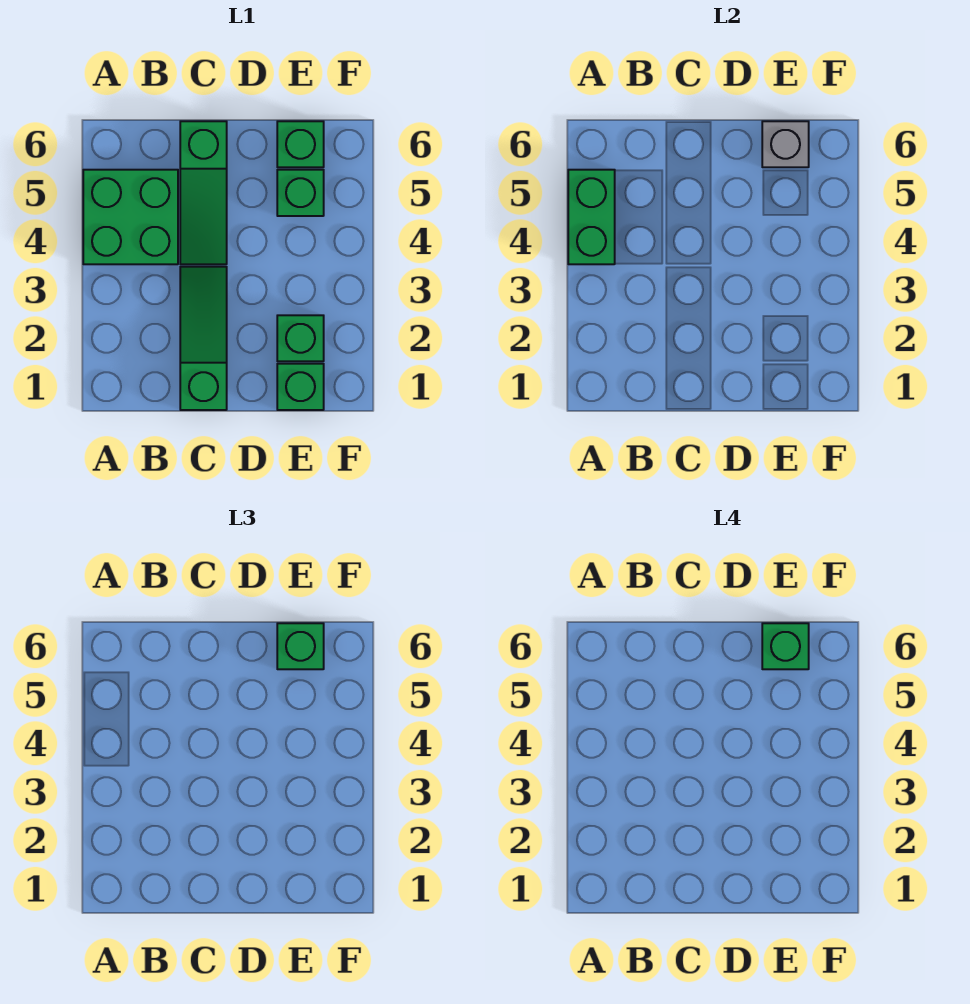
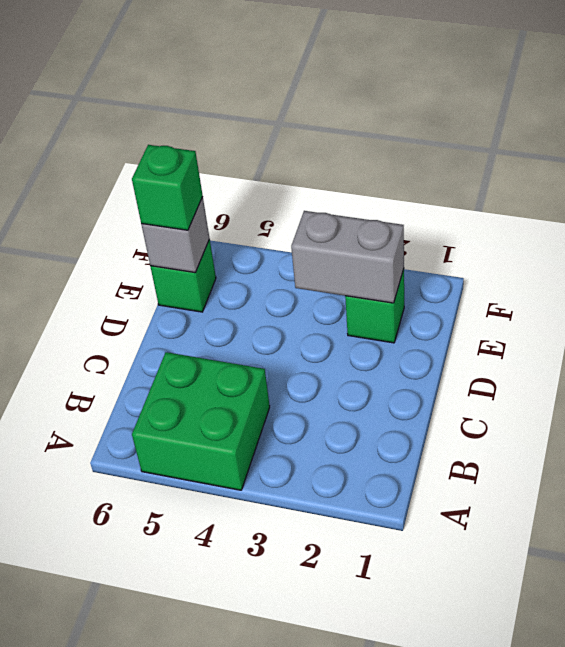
grey 1x2 brick [291,211,404,303] -> none
none -> green 1x3 slope [180,267,227,410]
none -> green 1x3 slope [180,121,227,264]

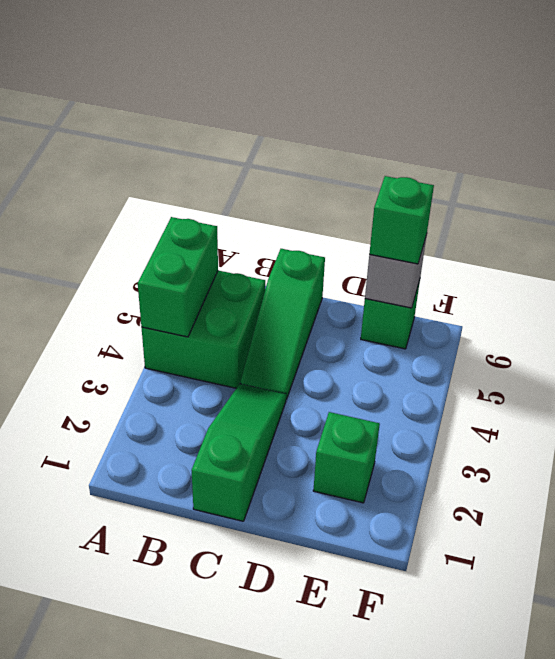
none -> green 1x1 brick [277,364,324,410]
none -> green 1x1 brick [277,170,324,216]

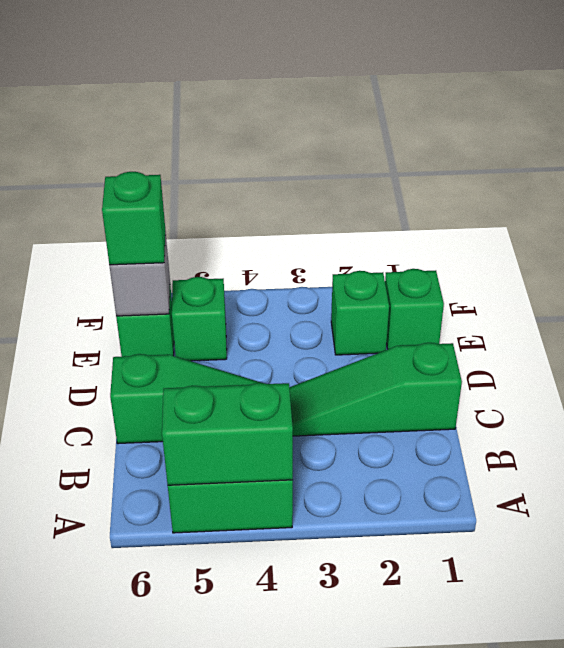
none -> green 1x1 brick [762,623,809,669]

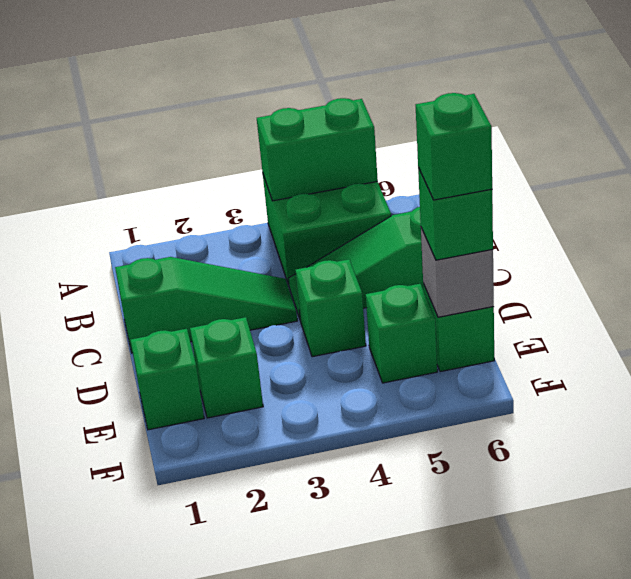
green 1x1 brick [296,259,366,357] -> none

